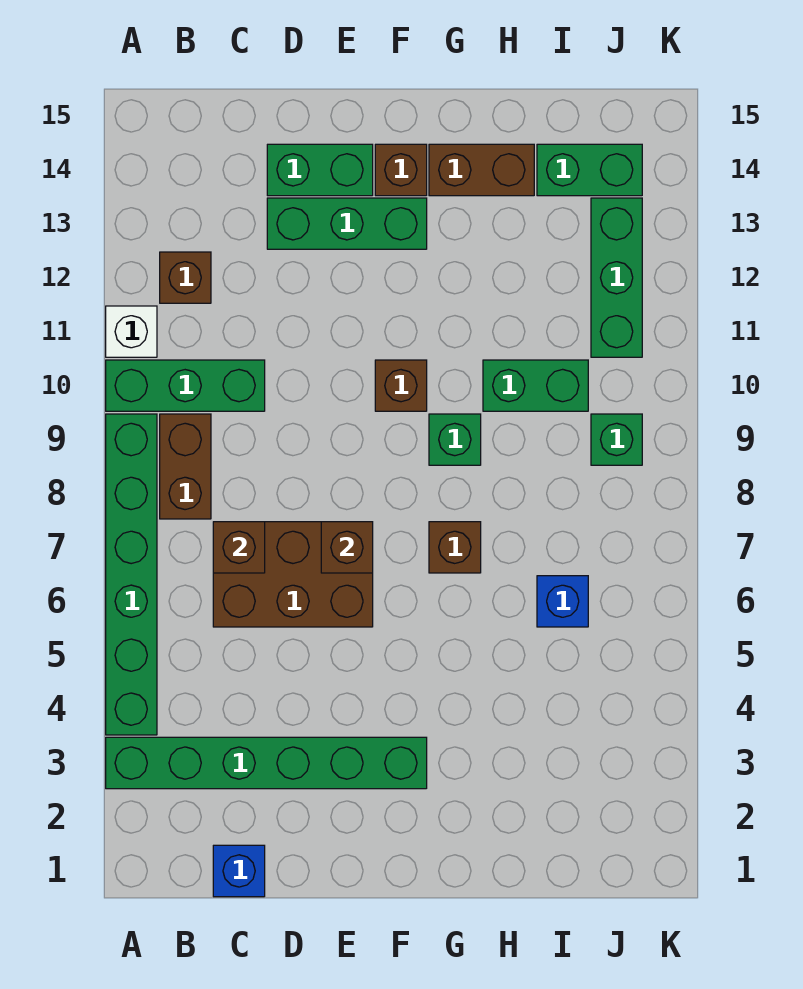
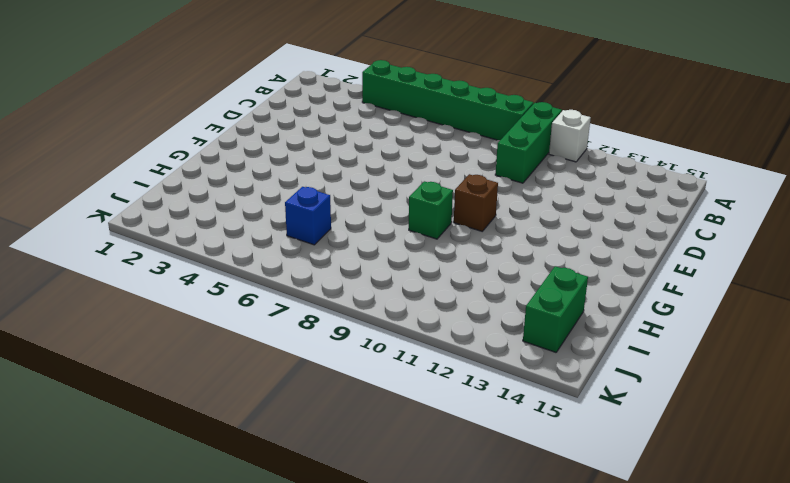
none -> green 1x6 brick [106,737,427,789]
none -> brown 1x2 brick [160,414,211,519]
none -> brown 1x1 brick [160,252,211,303]

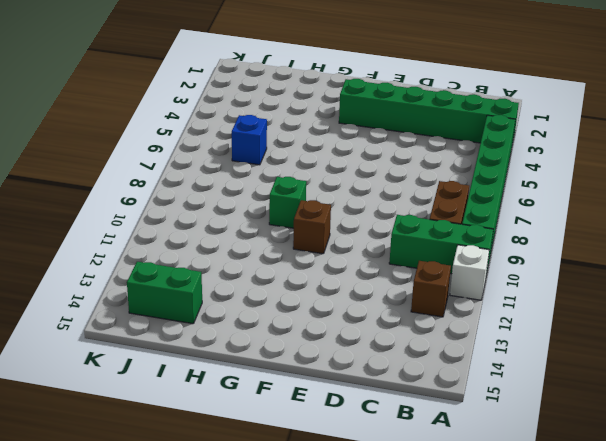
none -> blue 1x1 brick [213,845,265,897]
none -> brown 2x3 brick [213,522,373,627]
none -> green 1x3 brick [267,198,427,249]

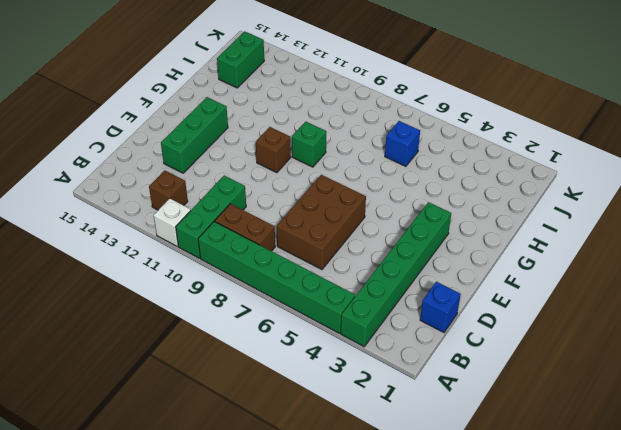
none -> green 1x2 brick [267,144,373,196]
none -> brown 1x1 brick [375,144,427,196]
none -> brown 1x1 brick [429,522,481,573]

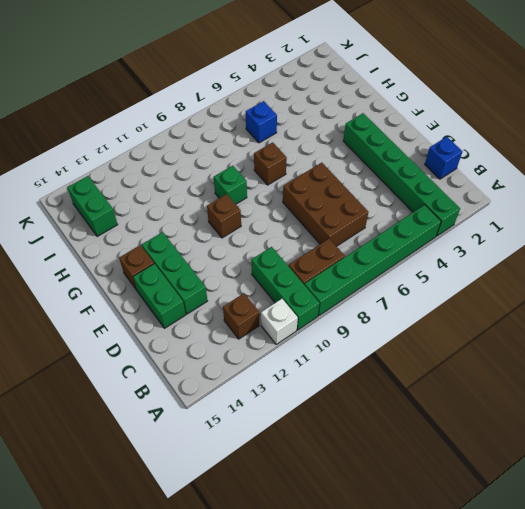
none -> brown 1x2 brick [429,144,534,196]
none -> green 1x2 brick [483,360,588,411]
none -> green 1x1 brick [591,414,642,465]

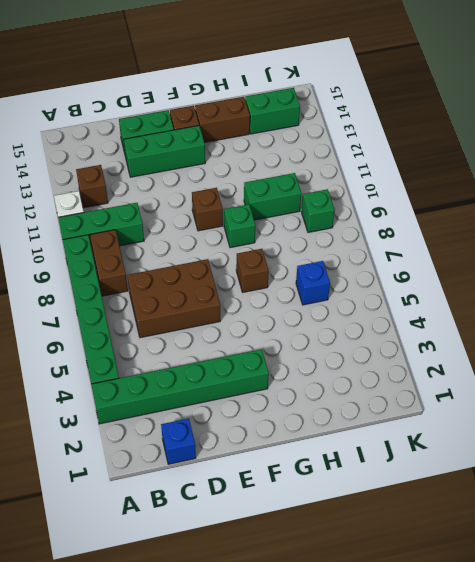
none -> green 1x3 brick [591,198,642,357]
none -> brown 1x1 brick [213,522,265,573]
none -> brown 1x1 brick [321,522,373,573]

